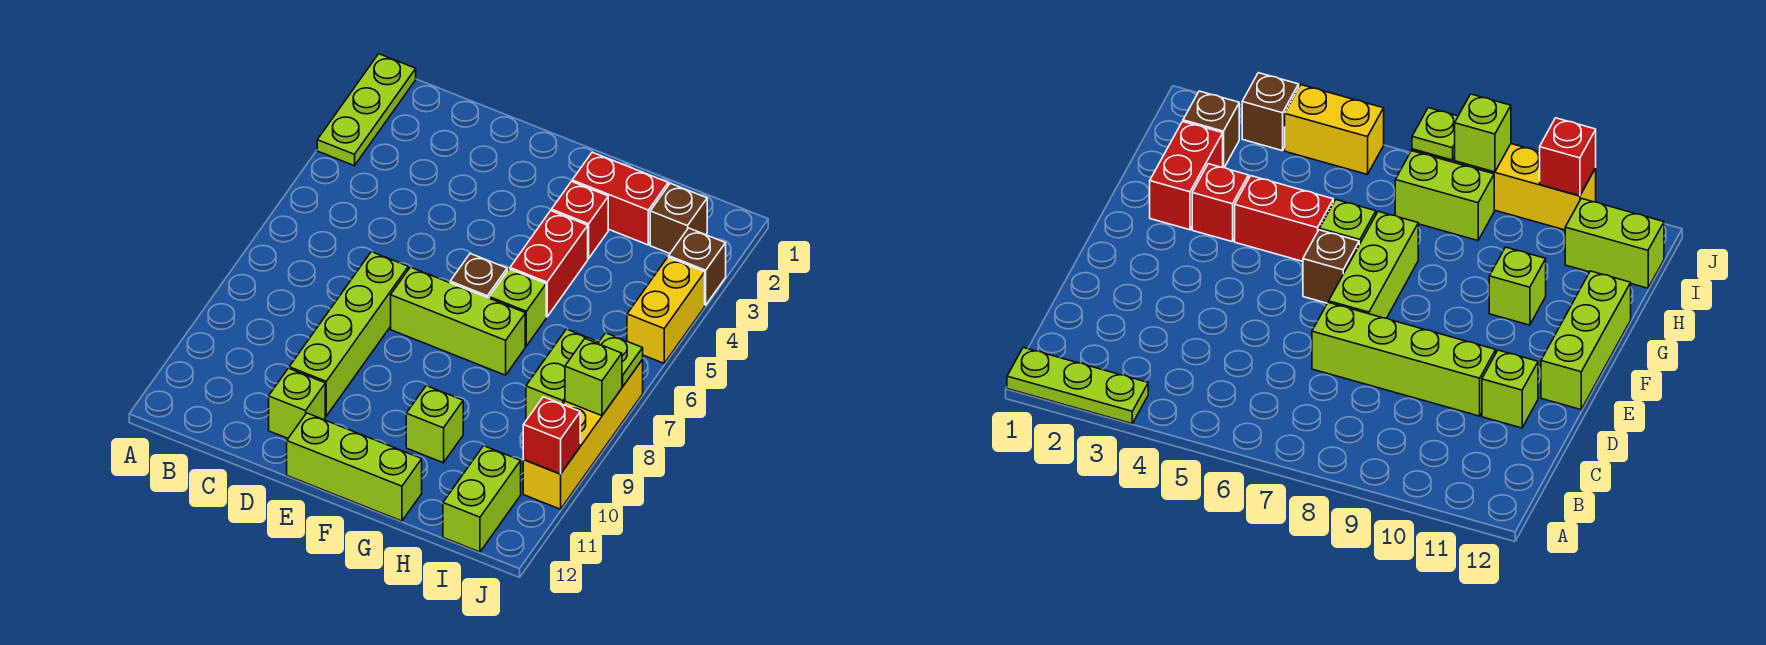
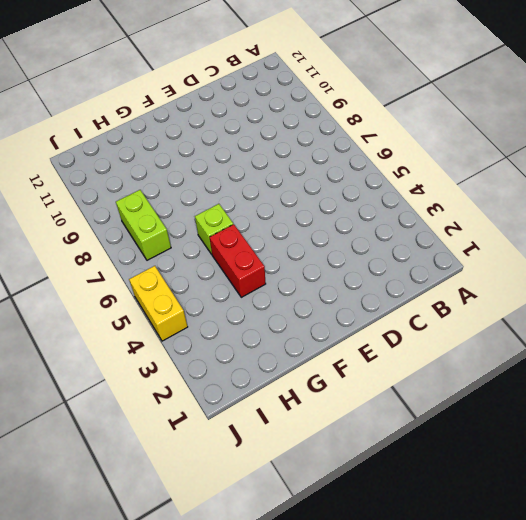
none -> lime 1x3 plate [317,54,416,166]
none -> lime 1x4 brick [289,252,408,416]
none -> lime 1x1 brick [269,368,325,438]

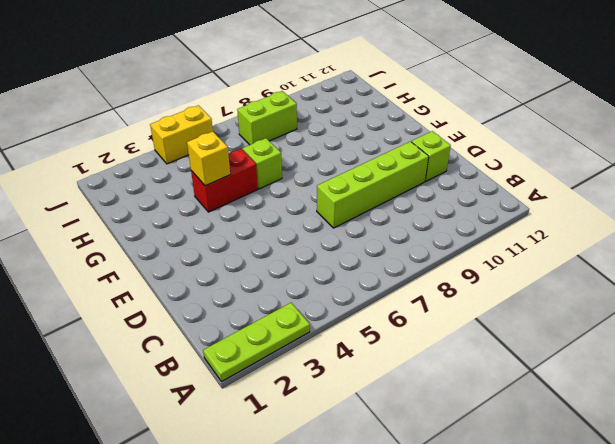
yellow 1x1 brick [187,131,230,186] -> none
none -> lime 1x3 brick [391,267,525,375]
none -> lime 1x3 brick [287,413,422,521]
none -> brown 1x1 brick [450,254,507,298]

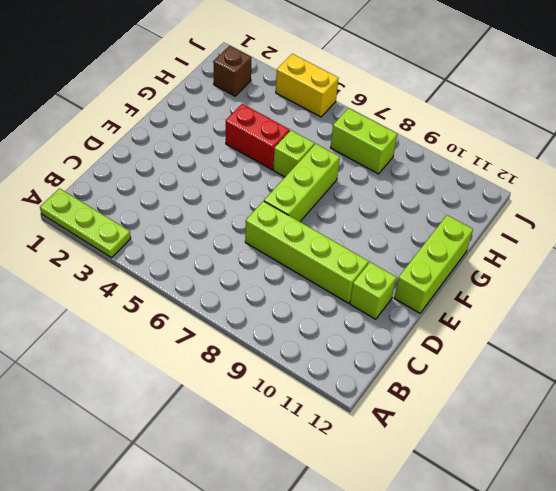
none -> brown 1x1 brick [450,254,507,298]
none -> red 1x2 brick [572,152,668,245]
none -> red 1x1 brick [552,182,608,259]

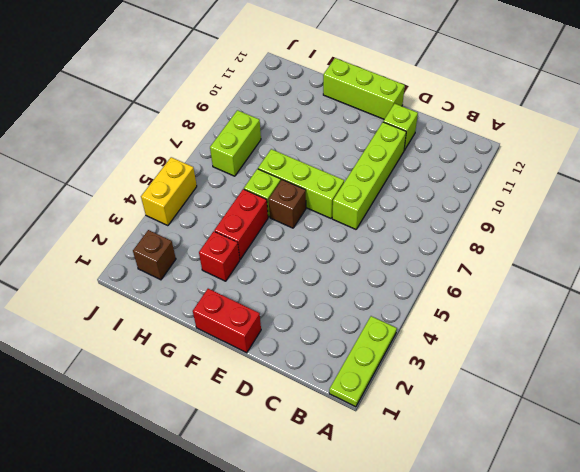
red 1x2 brick [193,289,261,353] -> red 1x2 brick moved to [572,152,668,245]
none -> lime 1x1 brick [406,386,463,463]
none -> lime 1x2 brick [443,446,521,552]
none -> brown 1x1 brick [669,228,726,305]

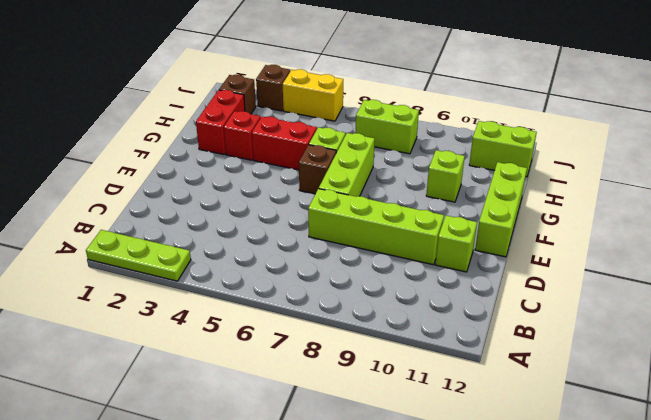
none -> yellow 1x4 brick [523,360,643,509]
none -> lime 1x1 plate [598,333,643,386]
none -> lime 1x1 brick [565,339,622,416]

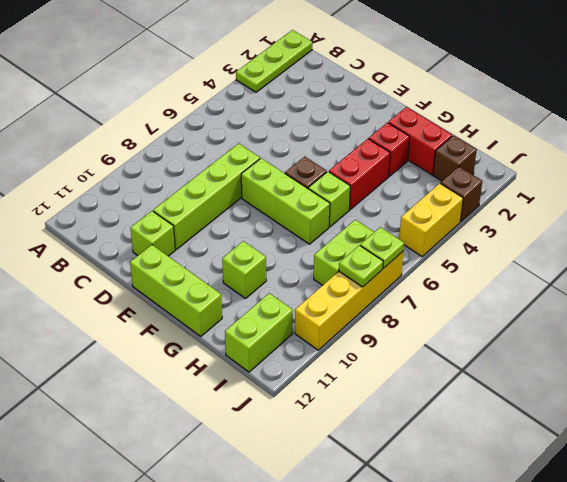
lime 1x1 plate [339,245,383,287] -> lime 1x1 brick [565,339,622,416]
none -> red 1x1 brick [523,397,580,474]

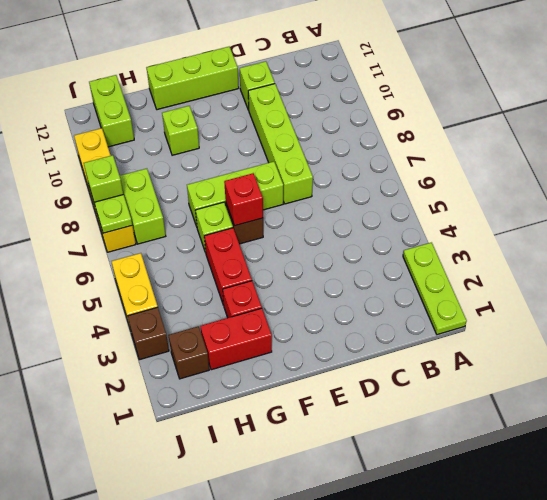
red 1x1 brick [224,173,263,226] -> red 1x1 brick moved to [523,397,580,474]

